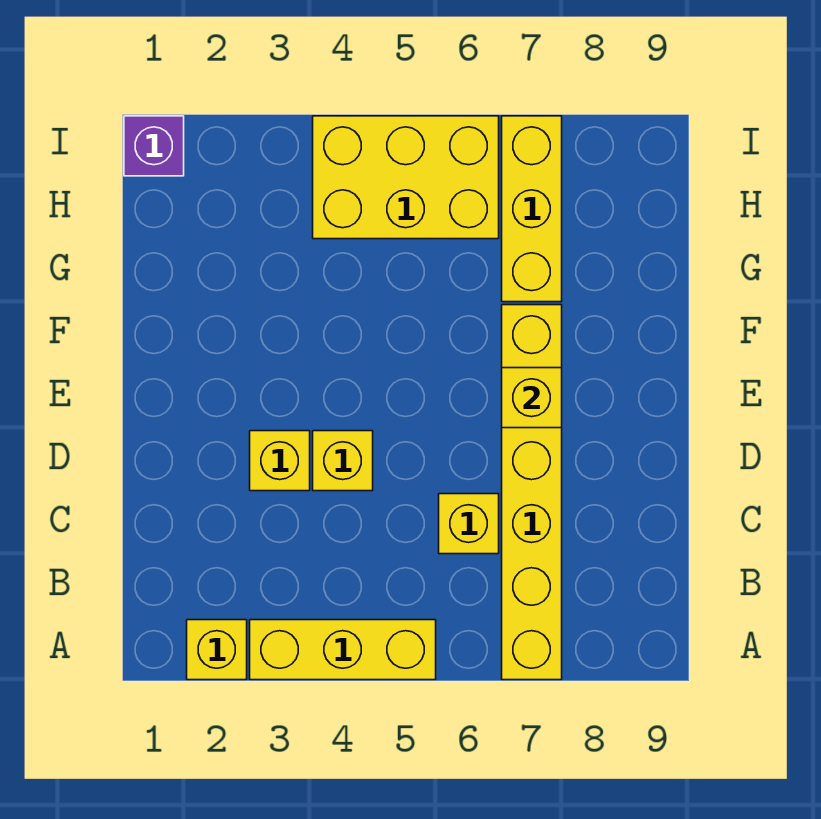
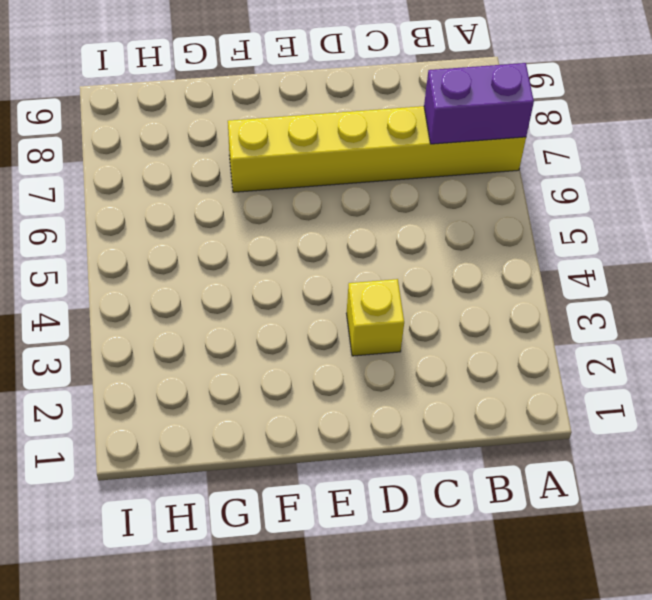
purple 1x2 brick [424,63,534,144] -> none
none -> yellow 1x1 brick [187,620,247,680]
none -> yellow 1x3 brick [250,620,436,680]

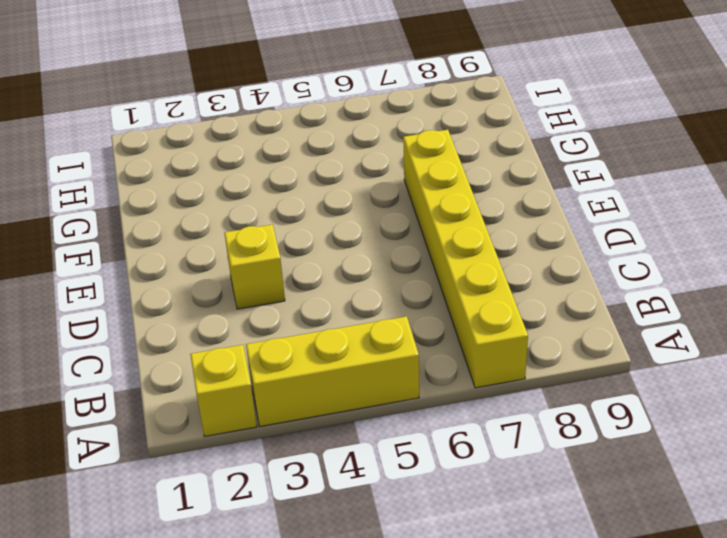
none -> yellow 1x1 brick [439,494,499,554]
none -> yellow 1x1 brick [313,431,373,491]

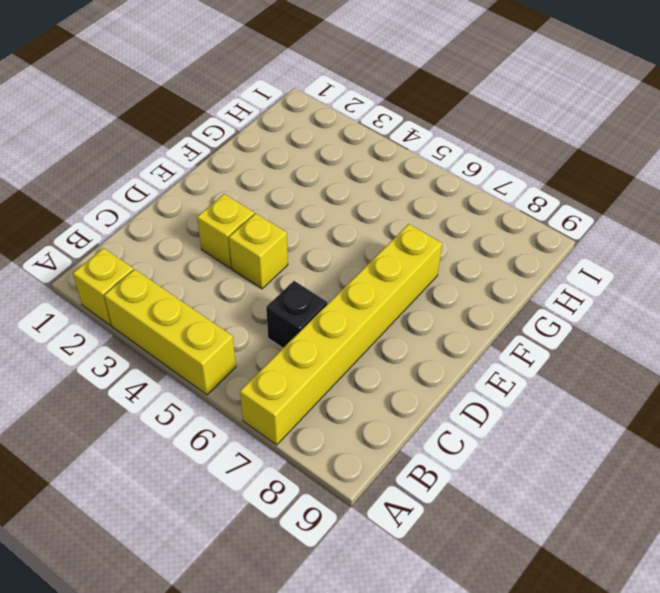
black 1x1 brick [266,281,327,348] -> yellow 1x1 brick [439,494,499,554]
none -> yellow 1x3 brick [502,116,562,302]
none -> yellow 2x3 brick [313,116,499,239]

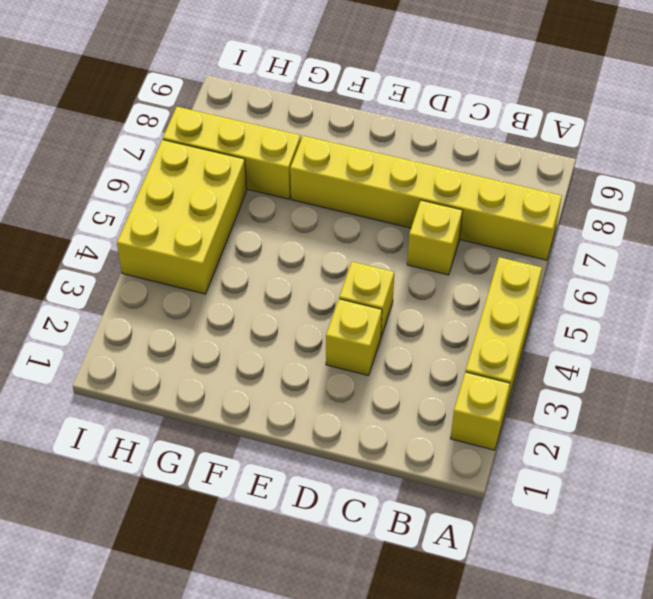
none -> purple 1x1 brick [124,116,184,176]
none -> yellow 1x1 brick [502,368,562,428]

